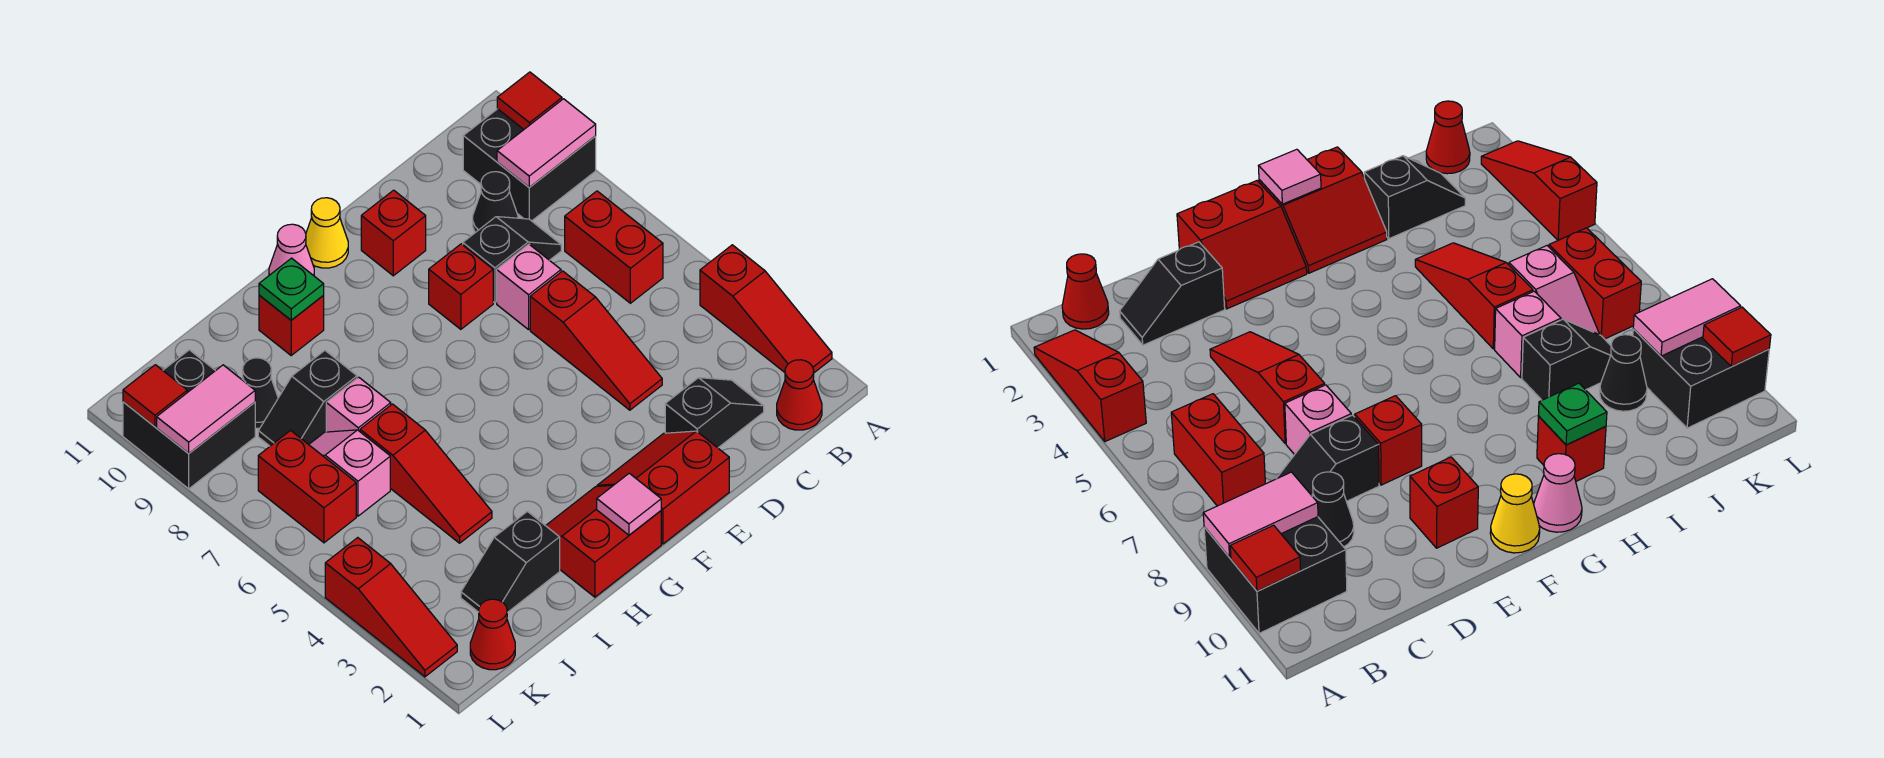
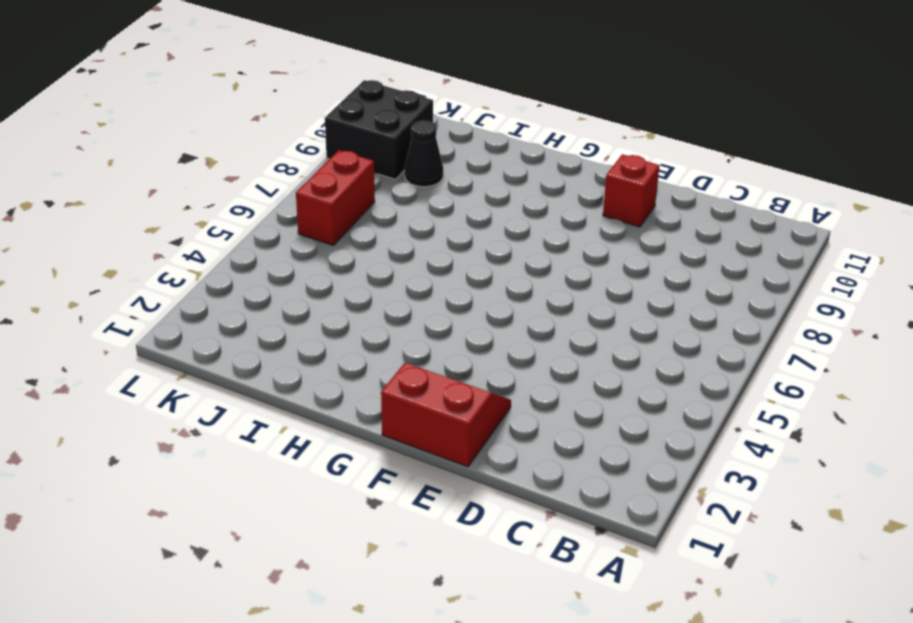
none -> red 1x3 slope [700,245,832,373]
none -> black 2x2 brick [463,109,596,221]
none -> red 1x1 cone [777,360,822,430]
none -> red 1x2 brick [565,191,663,303]

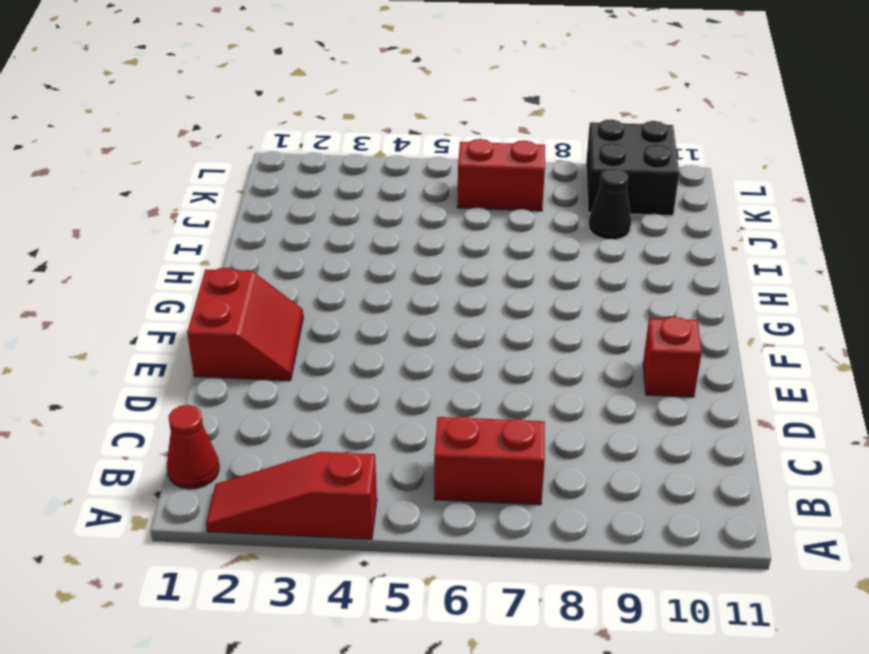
none -> black 2x2 brick [463,109,596,221]
none -> black 1x2 slope [665,378,764,448]
none -> black 1x2 slope [463,217,561,303]
none -> black 1x1 cone [473,172,518,233]

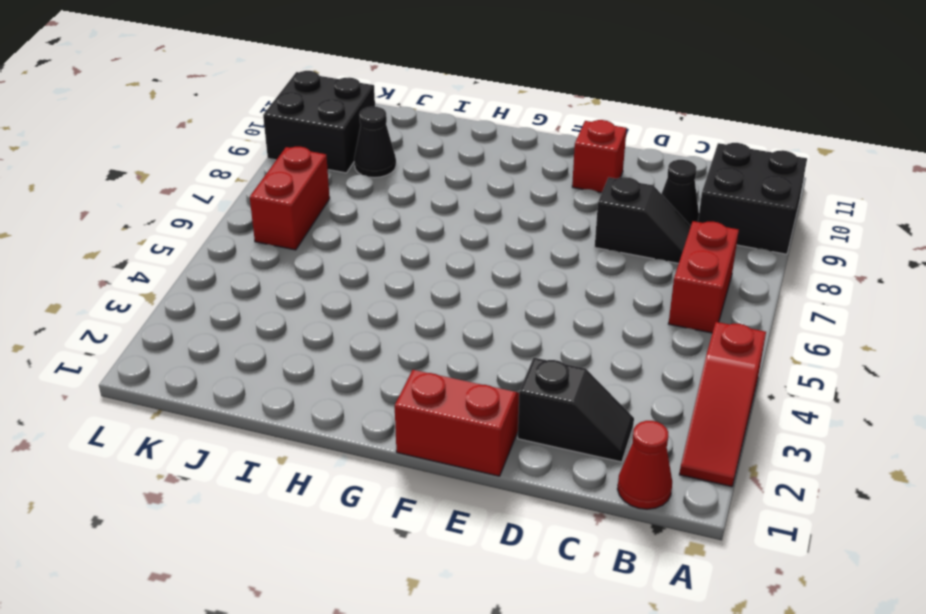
none -> red 1x3 slope [530,271,662,410]
none -> pink 1x1 brick [497,244,561,330]
none -> red 1x1 brick [429,244,493,329]
none -> yellow 1x1 cone [306,198,348,268]

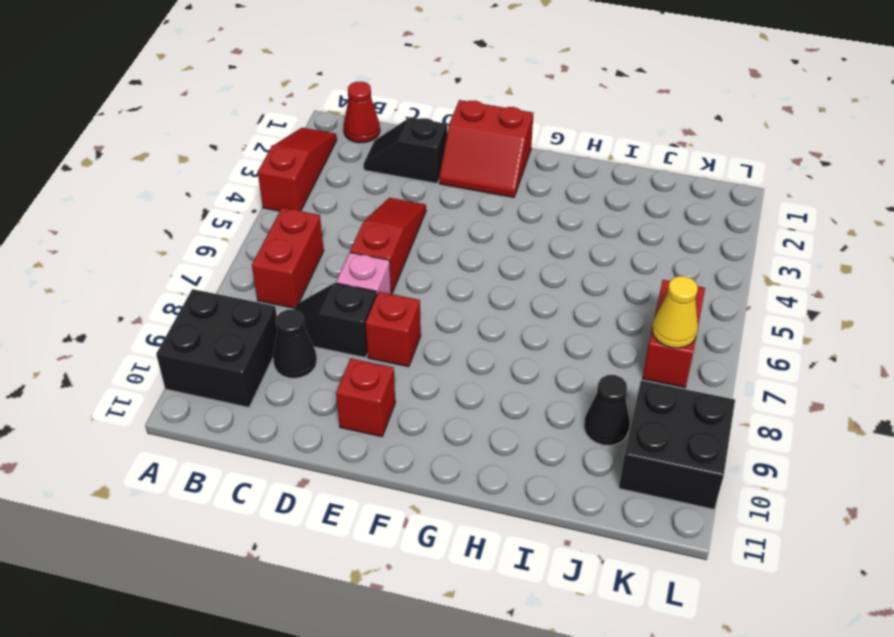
yellow 1x1 cone [652,276,698,348] -> yellow 1x1 cone moved to [306,198,348,268]
none -> red 2x2 slope [546,485,661,597]
none -> pink 1x1 cone [269,224,314,276]
none -> red 1x1 brick [259,295,324,355]
none -> black 1x2 slope [461,511,560,613]

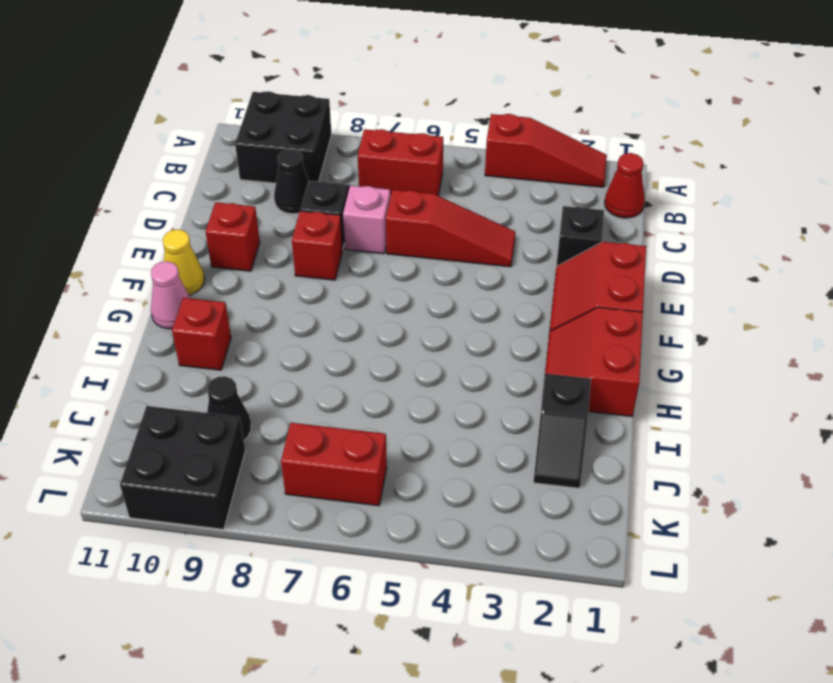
none -> red 1x3 slope [360,404,492,543]
none -> pink 1x1 brick [326,377,391,432]
none -> black 1x2 slope [258,351,357,446]
none -> pink 1x2 slope [309,430,390,516]

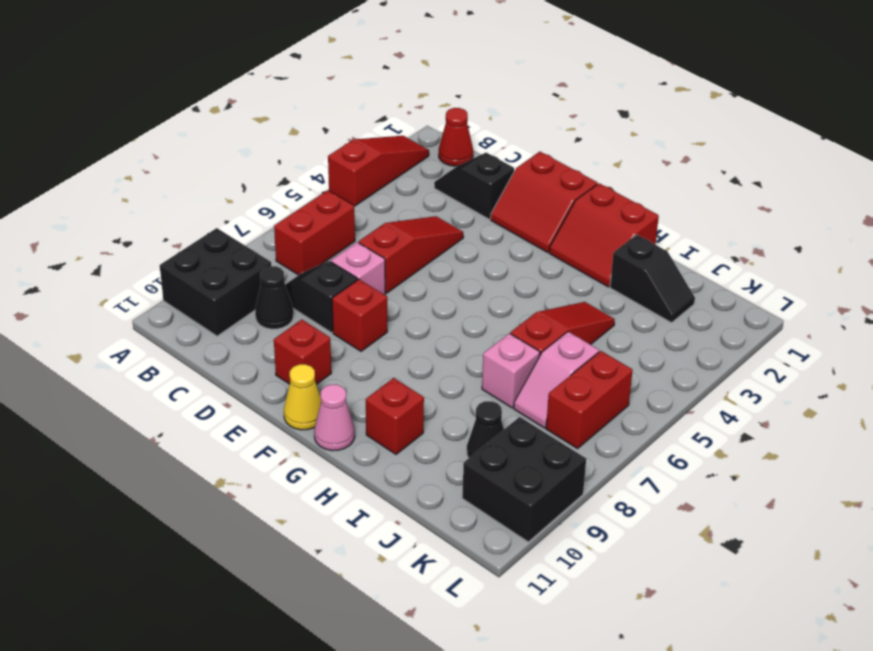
none -> black 1x2 slope [258,351,357,446]
none -> red 1x1 cone [470,599,515,670]
none -> red 1x3 slope [325,538,457,677]
none -> pink 1x2 tile [497,99,596,187]

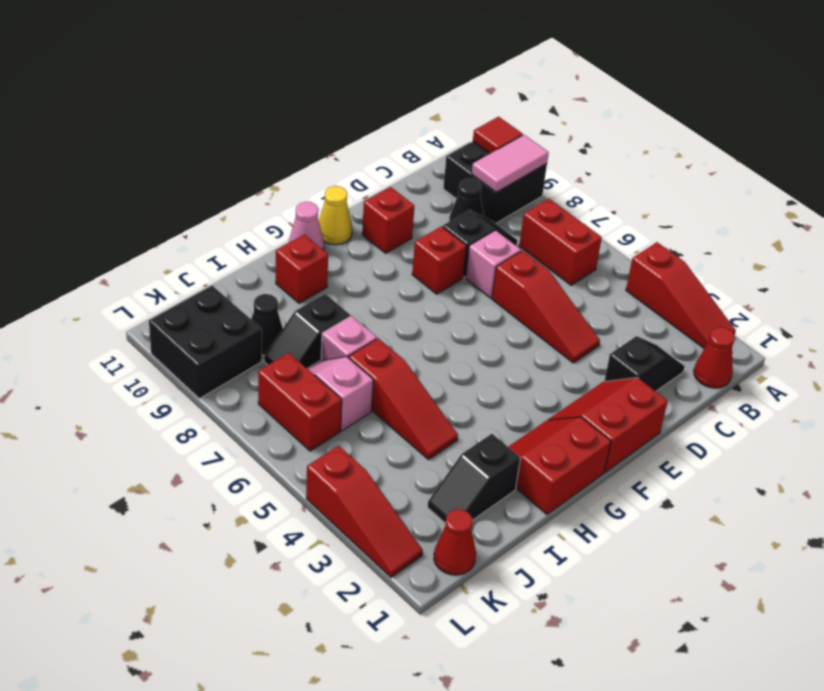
none -> pink 1x1 tile [597,473,661,535]
none -> green 1x1 plate [259,258,324,320]
none -> pink 1x2 tile [157,365,255,454]
none -> red 1x1 tile [123,365,187,427]

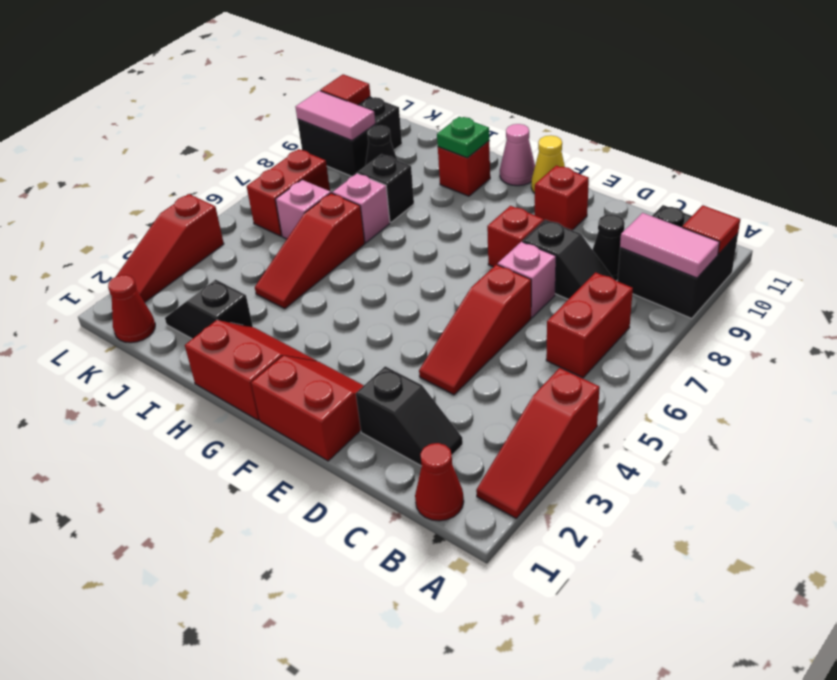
none -> pink 1x1 tile [597,473,661,535]

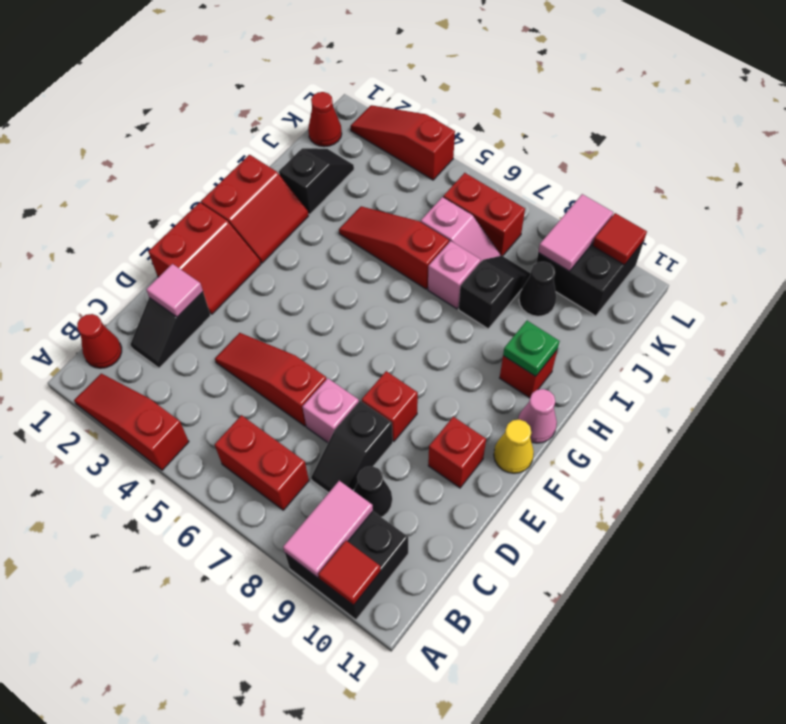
pink 1x1 tile [146,264,203,317] -> pink 1x1 tile moved to [597,473,661,535]

